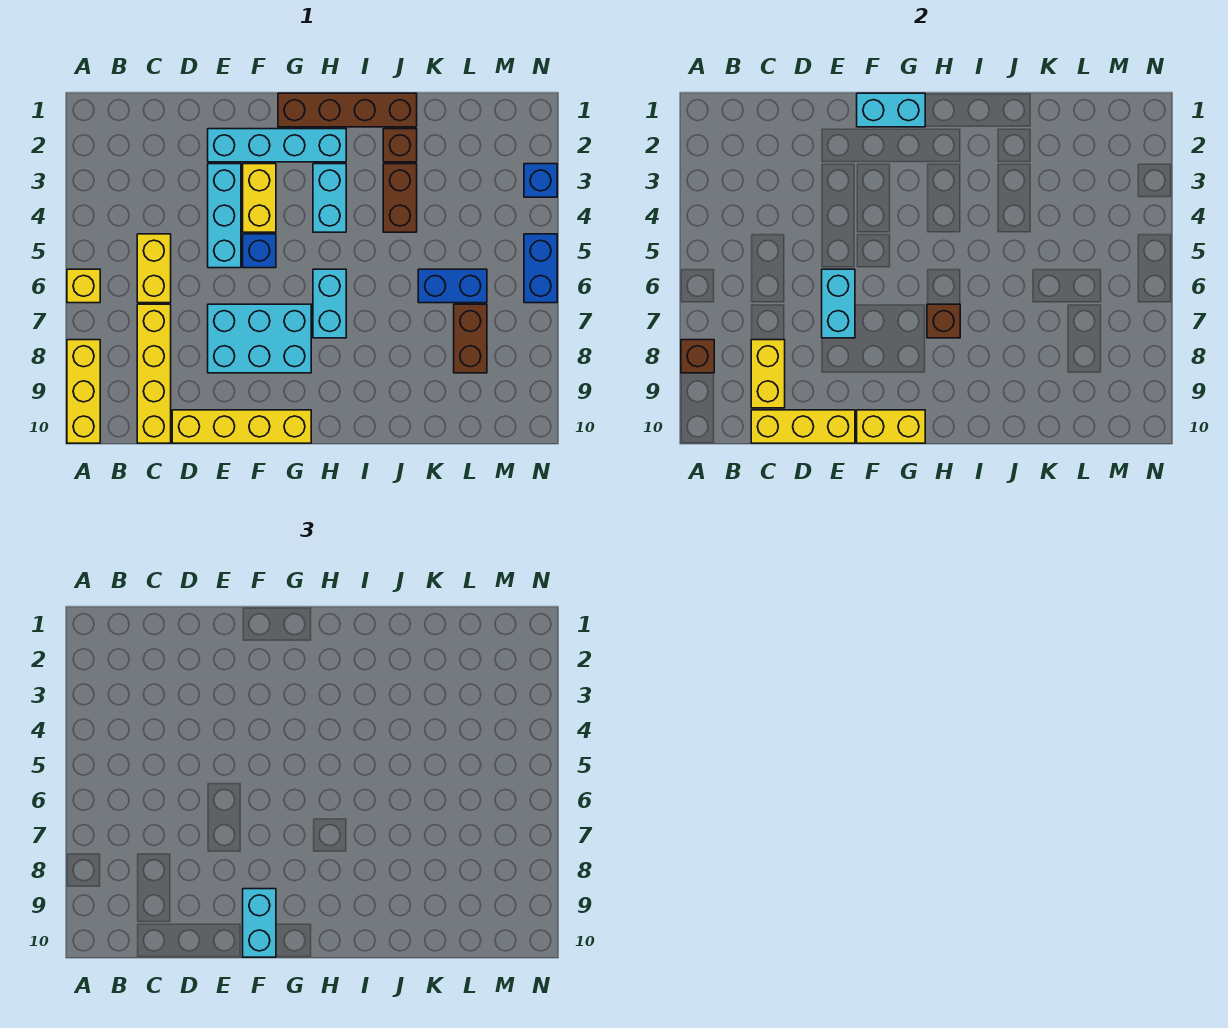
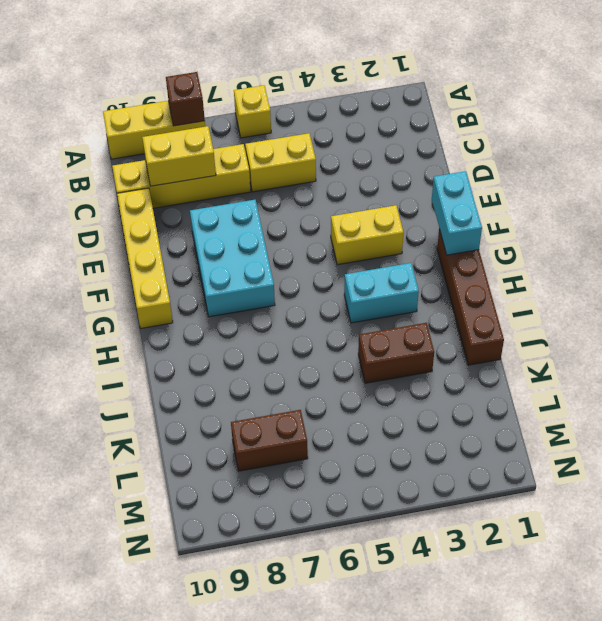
none -> cyan 1x4 brick [208,129,346,162]
none -> cyan 1x3 brick [208,164,241,268]
none -> blue 1x1 brick [243,234,276,268]

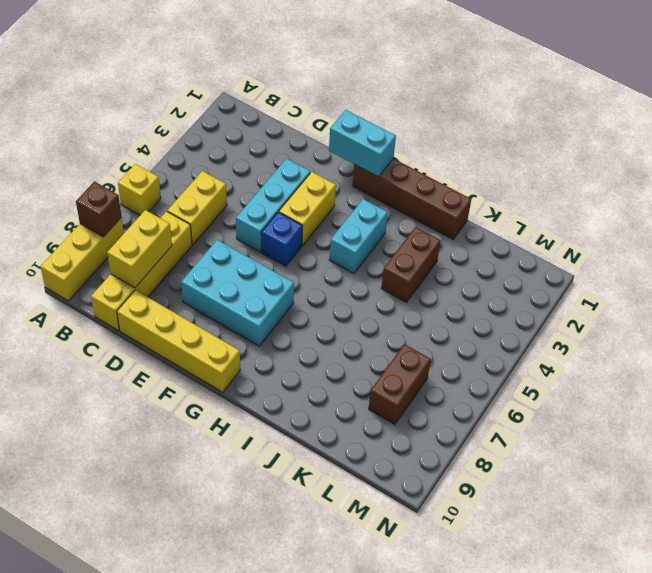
none -> cyan 1x4 brick [208,129,346,162]
none -> cyan 1x2 brick [313,269,346,338]
none -> brown 1x1 brick [383,129,417,162]

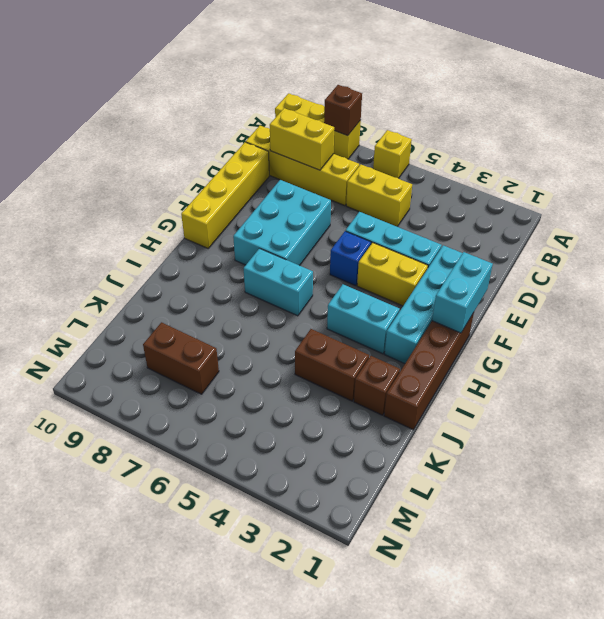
none -> blue 1x2 brick [418,269,487,303]
none -> blue 1x1 brick [524,164,557,197]
none -> blue 1x2 brick [524,234,557,303]

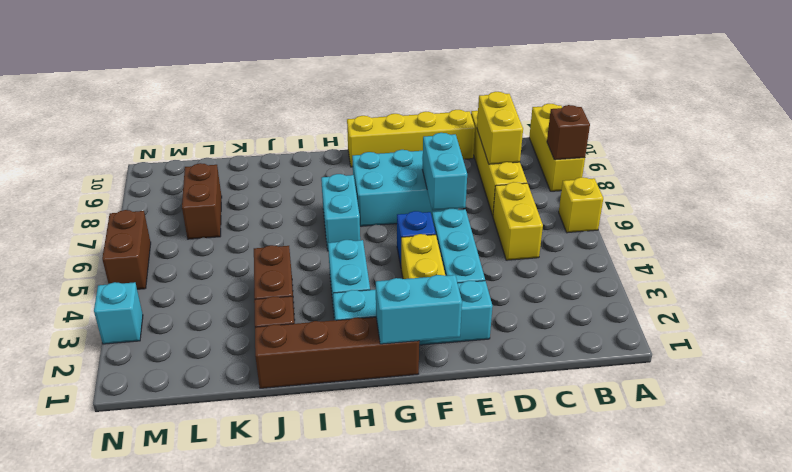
cyan 1x1 brick [94,282,143,344] -> blue 1x1 brick [524,164,557,197]
brown 1x2 brick [102,210,151,289] -> blue 1x2 brick [524,234,557,303]
none -> blue 1x2 brick [418,269,487,303]
none -> yellow 1x3 brick [751,410,855,443]
none -> yellow 1x2 brick [857,410,925,443]

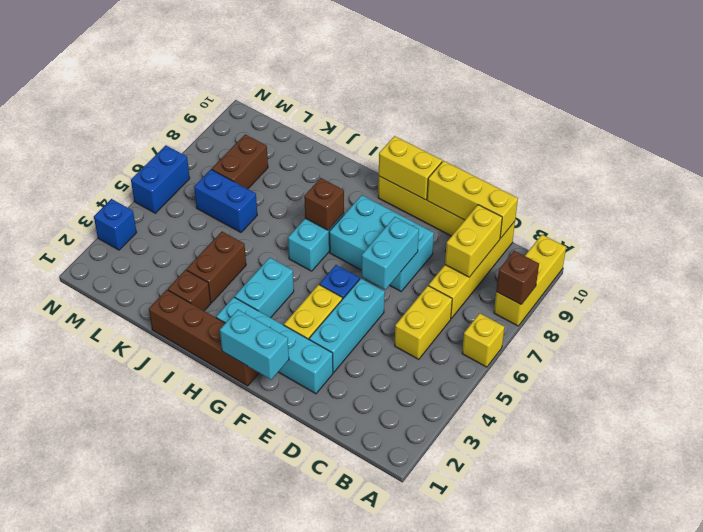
none -> cyan 1x2 brick [243,889,276,957]

